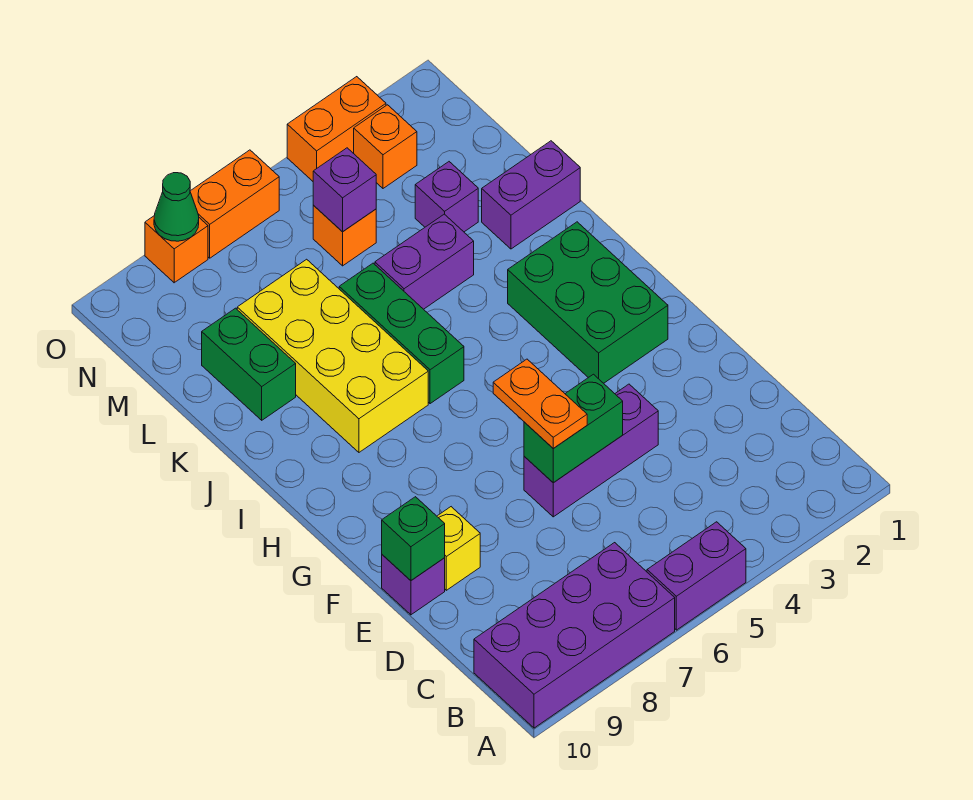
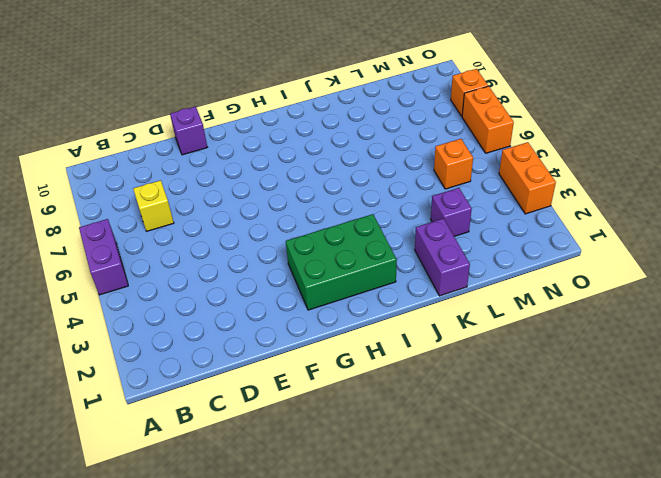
yellow 1x1 brick [133,180,174,231] -> yellow 1x1 brick moved to [437,507,480,590]
none -> purple 2x4 brick [474,543,675,728]
none -> purple 1x3 brick [524,384,658,517]
none -> green 1x3 brick [339,263,464,404]

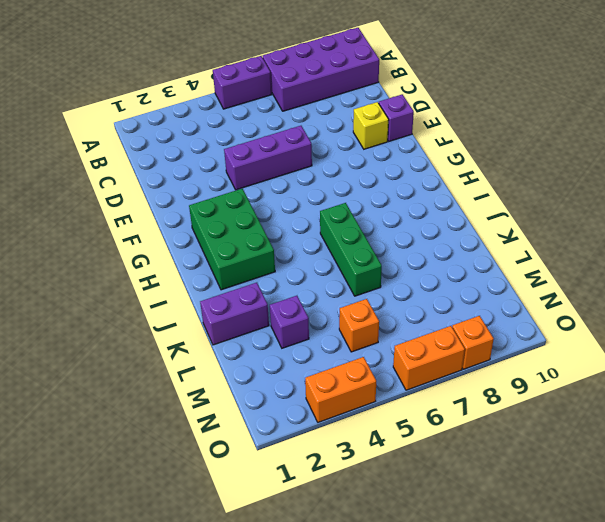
none -> yellow 2x4 brick [237,259,428,452]
none -> purple 1x2 brick [375,214,474,309]
none -> green 1x2 brick [202,308,296,420]

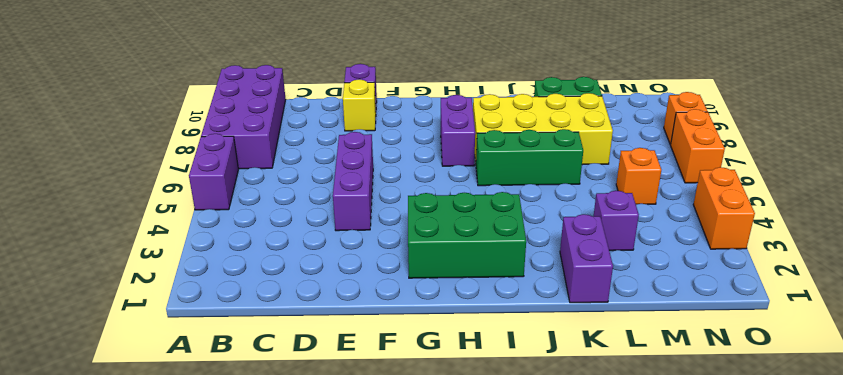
purple 1x2 brick [441,95,475,166] -> purple 1x2 brick moved to [375,214,474,309]
none -> orange 1x1 brick [354,105,417,188]
none -> green 1x2 brick [524,374,623,483]
none -> green 1x1 brick [382,497,445,580]

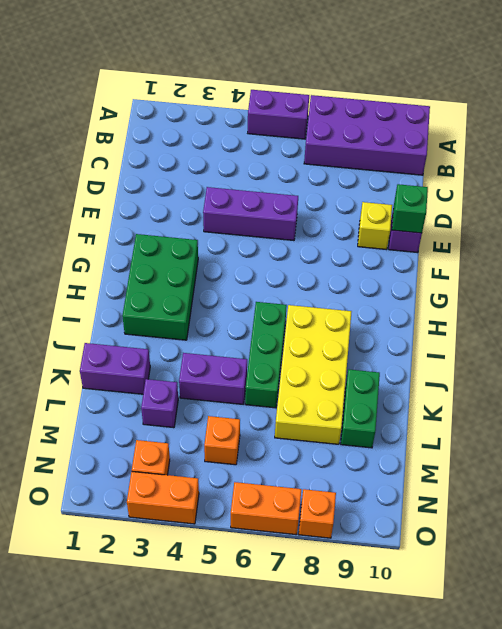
none -> green 1x2 brick [524,374,623,483]
none -> purple 1x1 brick [313,148,376,232]
none -> green 1x1 cone [154,173,199,241]

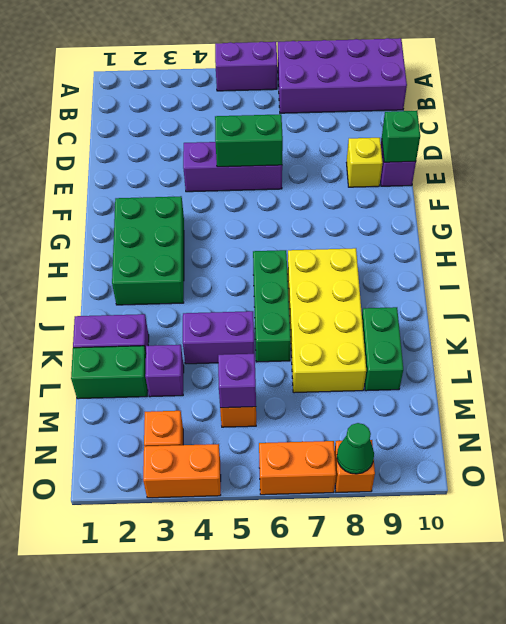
green 1x2 brick [71,346,148,399] -> none
none -> orange 1x2 plate [493,359,587,448]

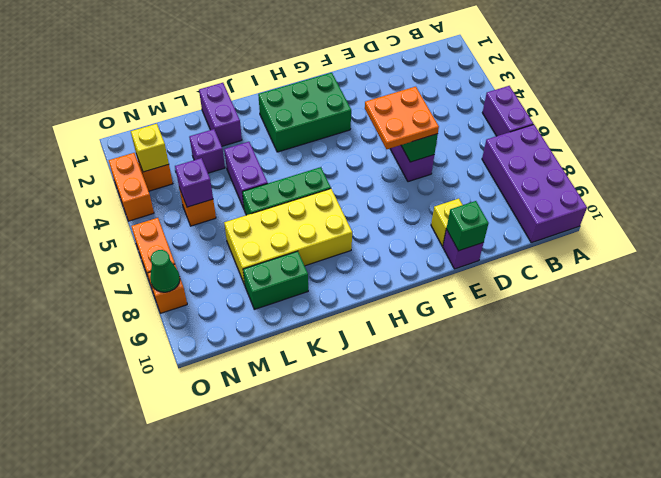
orange 2x2 plate [365,87,439,149] -> orange 1x2 plate [493,359,587,448]
yellow 1x1 brick [131,124,169,172] -> none

